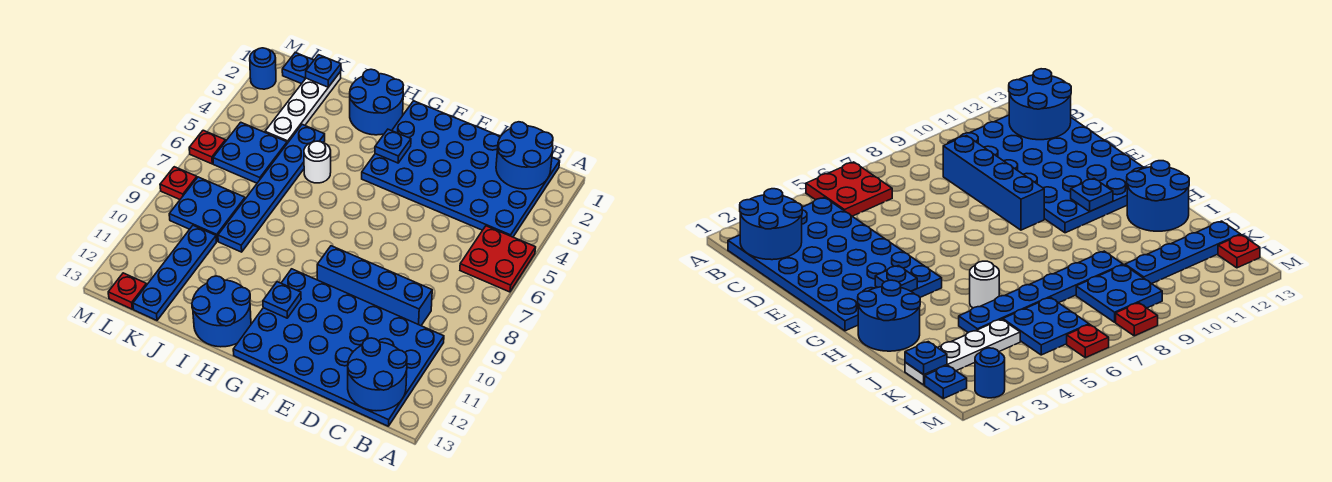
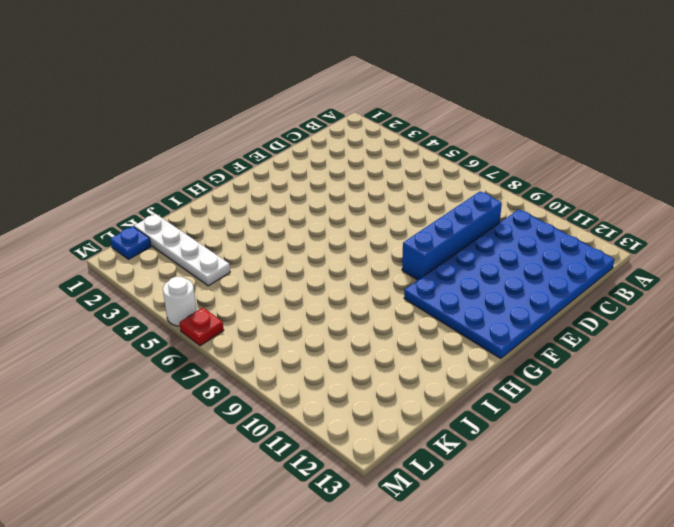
white 1x1 round brick [163,277,197,326] -> white 1x1 round brick moved to [304,141,331,183]
none -> red 2x2 plate [460,226,536,292]
none -> blue 4x6 plate [362,101,560,237]
none -> blue 2x2 round brick [350,69,403,135]

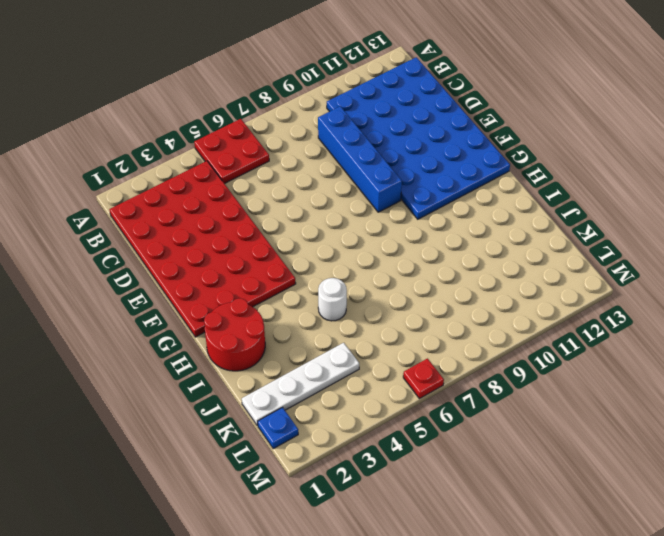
red 4x6 plate [110,161,296,337] -> blue 4x6 plate [362,101,560,237]
red 2x2 round brick [204,298,265,371] -> blue 2x2 round brick [350,69,403,135]
none -> blue 2x2 round brick [192,276,251,347]
none -> blue 1x6 plate [218,125,325,252]
none -> blue 2x2 plate [213,122,287,183]

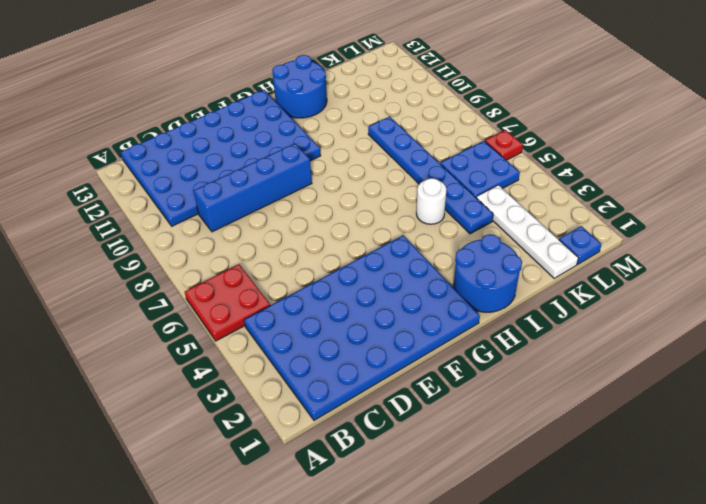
none -> blue 2x2 plate [169,177,245,241]
none -> blue 1x4 plate [133,226,216,320]
none -> red 1x1 plate [108,273,147,309]

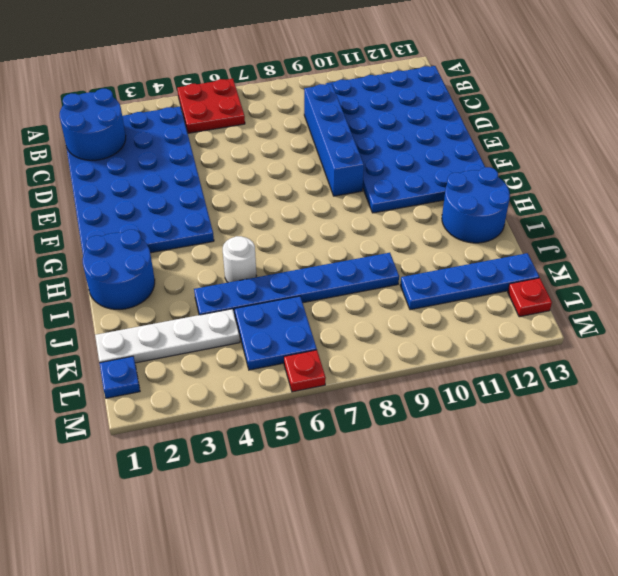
none -> blue 2x2 plate [169,177,245,241]
none -> blue 1x1 round brick [250,48,276,89]
none -> red 1x1 plate [160,167,197,199]

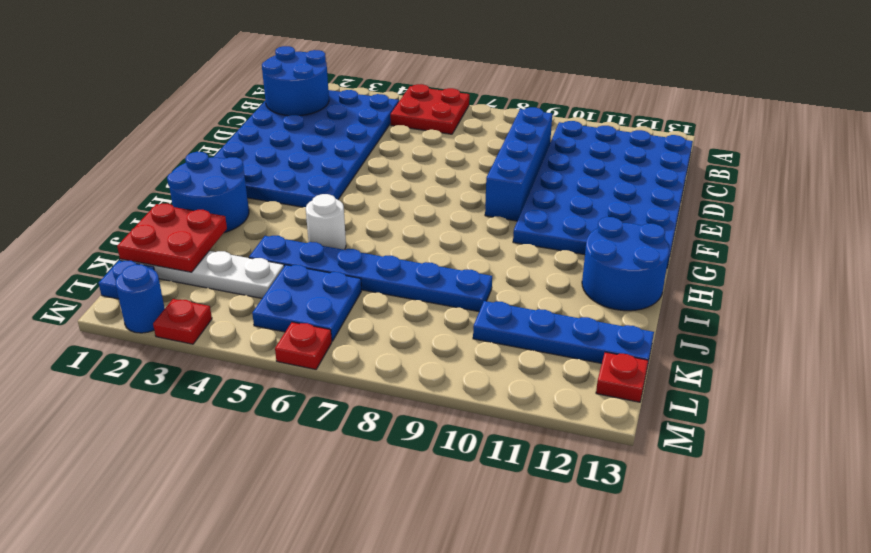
red 2x2 plate [117,204,227,272] -> blue 1x1 plate [306,55,341,87]
red 1x1 plate [153,299,212,344] -> red 1x1 plate moved to [160,167,197,199]
none -> blue 2x2 plate [169,177,245,241]
none -> blue 2x2 round brick [348,338,407,411]
none -> blue 1x1 plate [375,129,411,163]

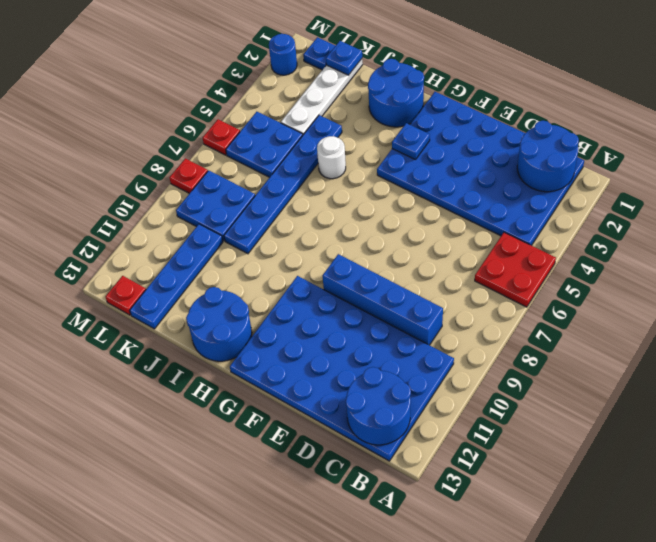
none -> blue 1x1 plate [263,282,301,318]

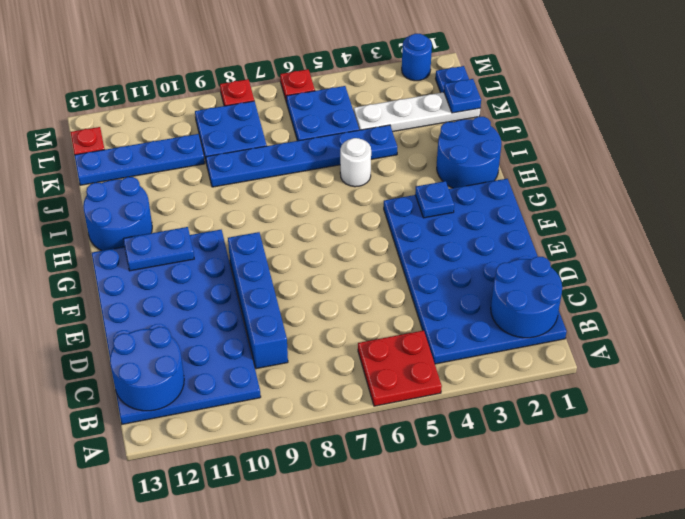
blue 1x2 plate [123,227,194,271] -> blue 1x1 plate [263,282,301,318]

